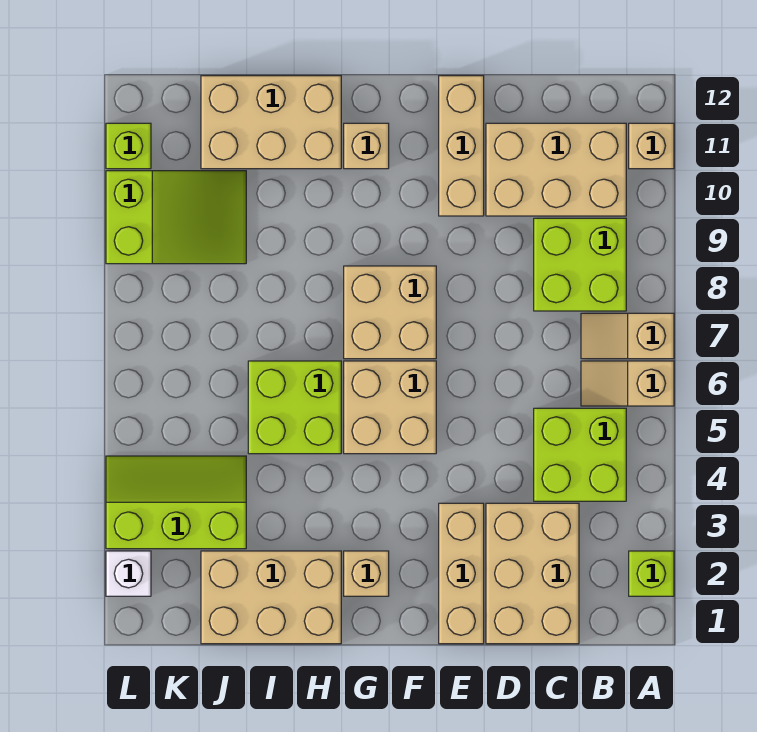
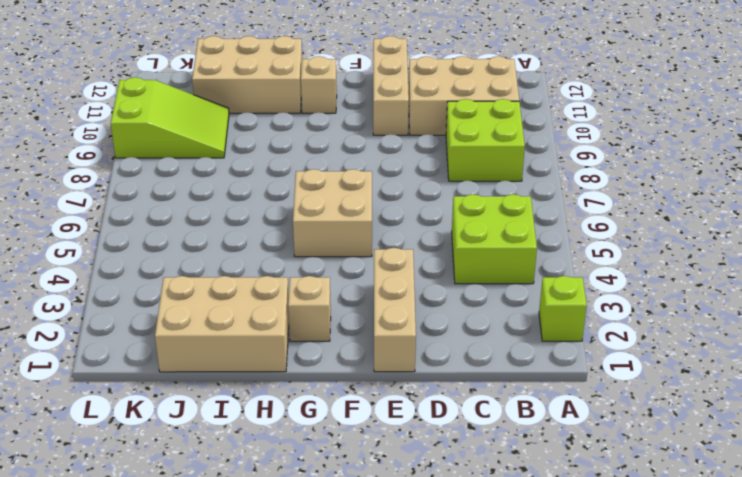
none -> tan 1x2 slope [581,361,674,406]
none -> tan 1x2 slope [581,313,674,359]
none -> tan 1x1 brick [629,123,674,169]

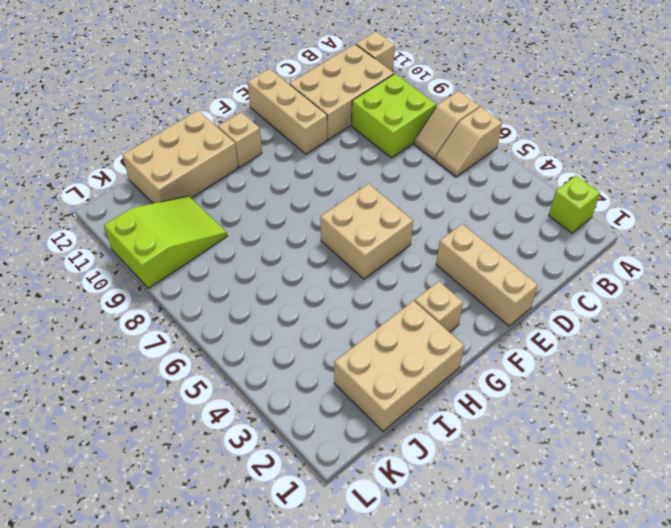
none -> lime 2x2 brick [534,408,626,501]
none -> tan 2x3 brick [486,503,579,644]
none -> tan 2x2 brick [344,266,436,359]

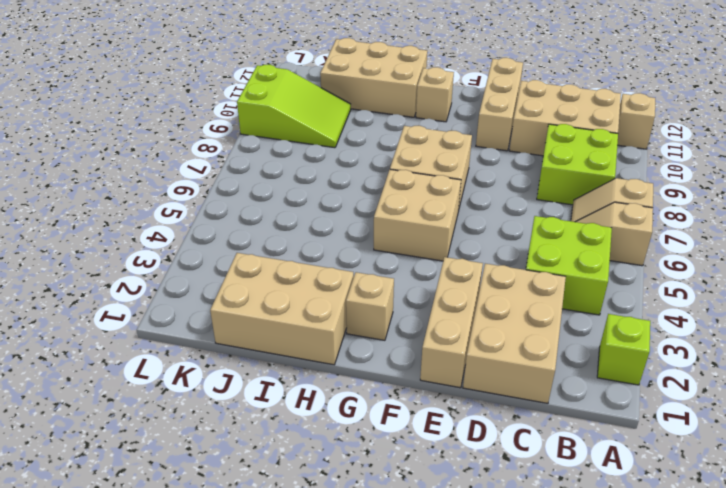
none -> lime 2x2 brick [248,361,341,454]
none -> lime 2x3 slope [106,456,246,549]
none -> white 1x1 brick [106,551,151,596]

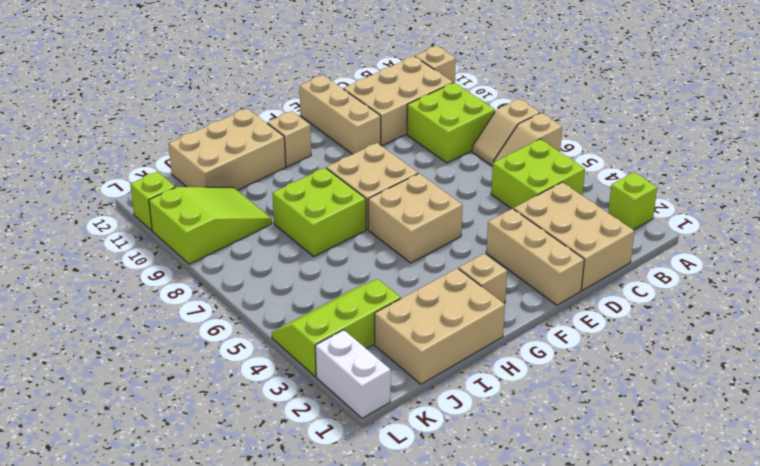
lime 2x2 brick [272,168,366,256] -> lime 2x2 brick moved to [248,361,341,454]
white 1x2 brick [315,330,391,418] -> white 1x1 brick [106,551,151,596]

